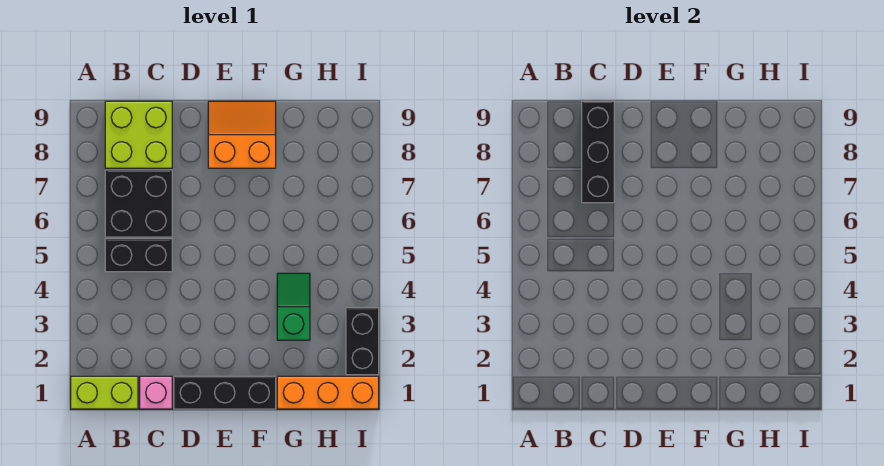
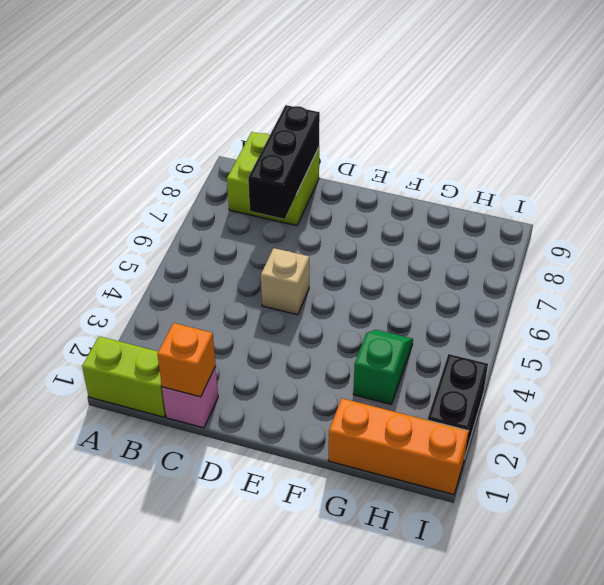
orange 1x1 brick [157,323,216,397] -> none
tan 1x1 brick [261,248,309,315] -> none
none -> black 1x2 brick [105,239,172,272]
none -> black 2x2 brick [105,170,172,237]

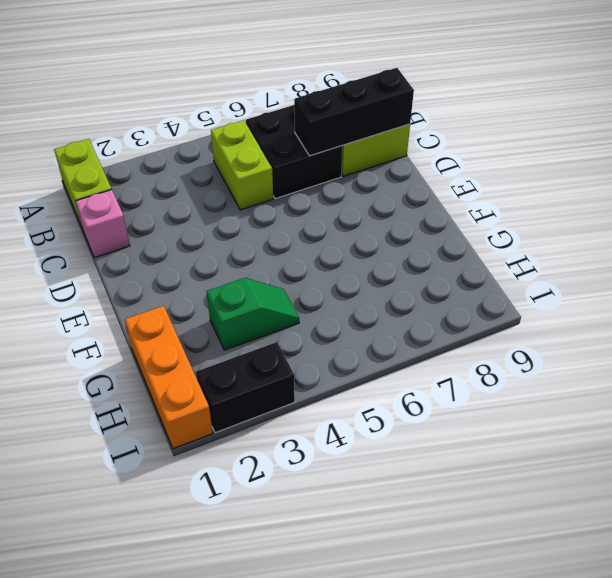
lime 1x2 brick [211,120,273,210] -> black 1x2 brick [105,239,172,272]
none -> black 1x3 brick [174,376,276,409]
none -> orange 2x2 slope [208,101,276,168]

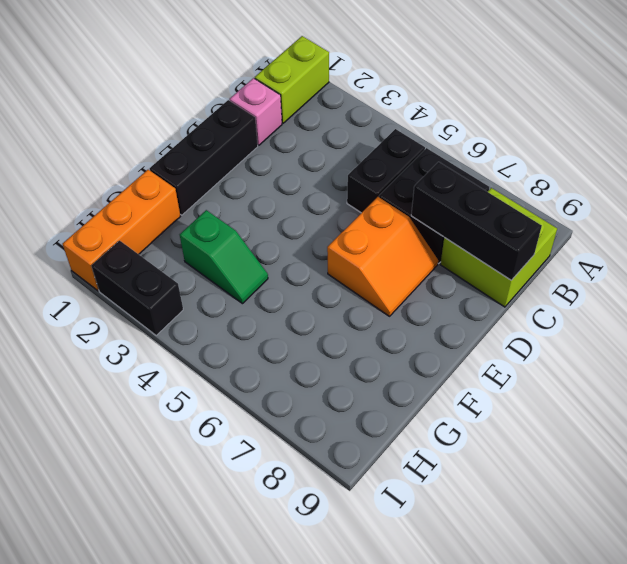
orange 2x2 slope [327,197,438,316] -> orange 2x2 slope moved to [208,101,276,168]

